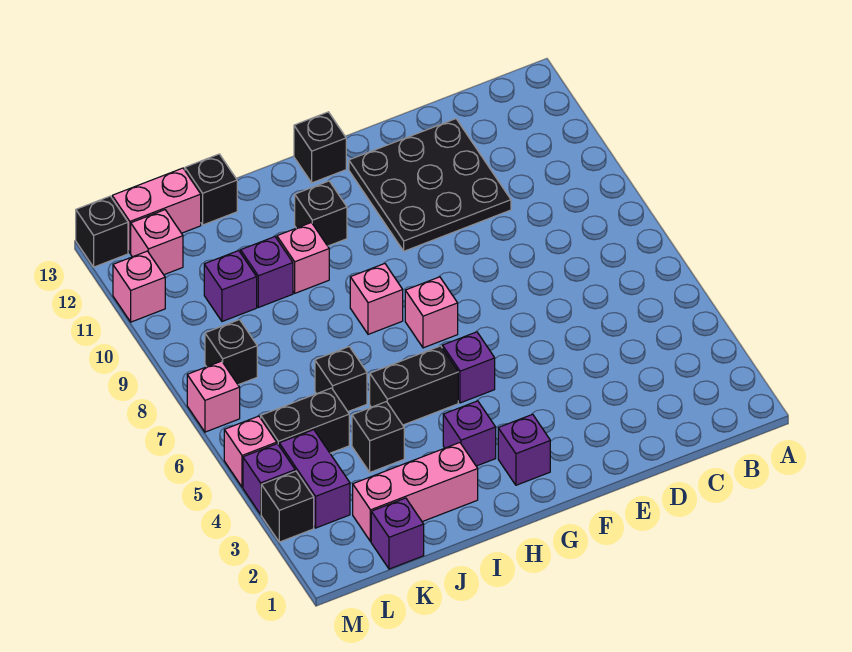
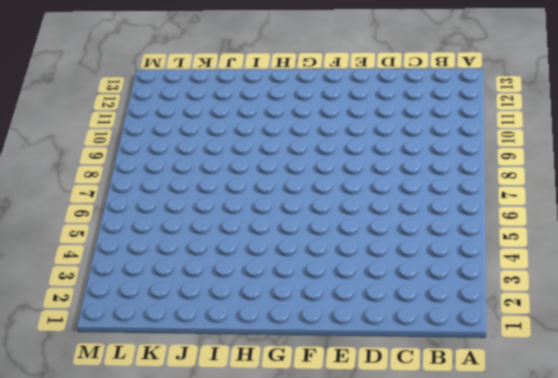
none -> black 3x3 plate [349,119,511,251]
none -> purple 1x1 brick [498,414,550,485]
none -> purple 1x1 brick [442,332,495,403]

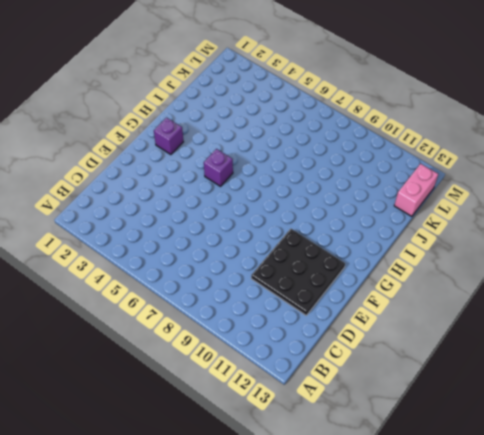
none -> pink 1x1 brick [405,277,458,348]
none -> black 1x1 brick [294,112,346,183]
none -> purple 1x1 brick [443,401,496,466]

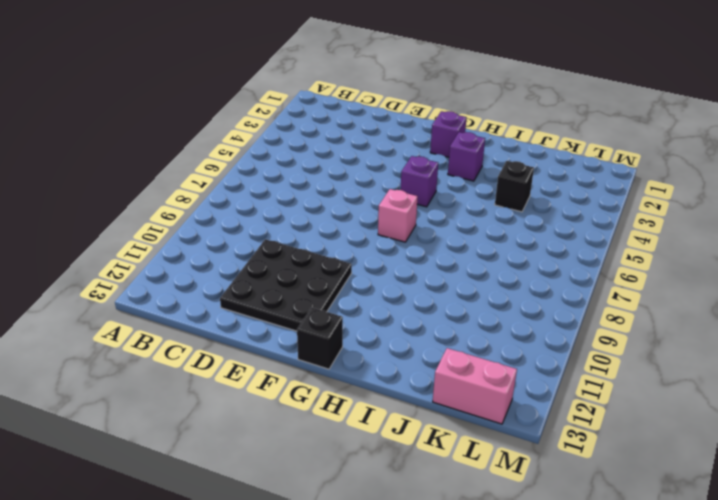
none -> black 1x2 brick [370,346,458,425]
none -> pink 1x1 brick [350,264,403,334]
none -> black 1x1 brick [295,181,347,246]

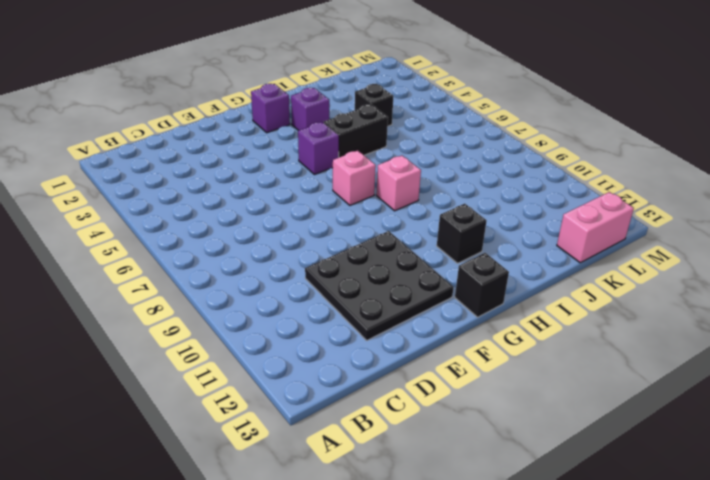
none -> pink 1x3 brick [353,443,478,542]
none -> pink 1x1 brick [277,223,329,293]
none -> black 1x1 brick [315,347,367,411]

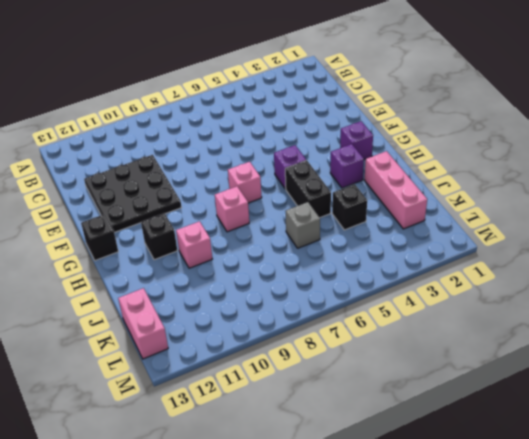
grey 1x1 brick [285,202,320,248] -> black 1x1 brick [315,347,367,411]
none -> purple 1x1 brick [241,237,293,307]
none -> black 1x1 brick [185,154,237,225]
none -> purple 1x1 brick [371,498,424,569]

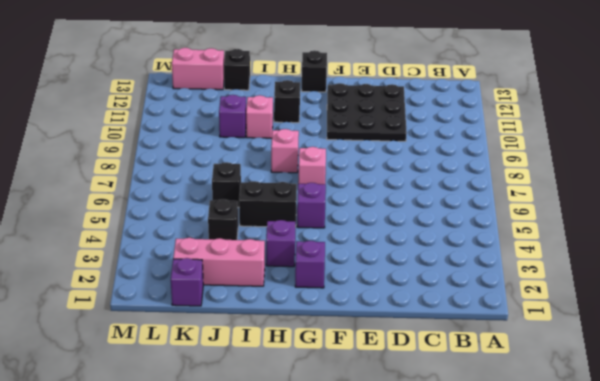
none -> black 1x2 brick [261,388,349,453]
none -> purple 1x1 brick [204,251,257,321]
none -> purple 1x2 brick [279,430,350,528]

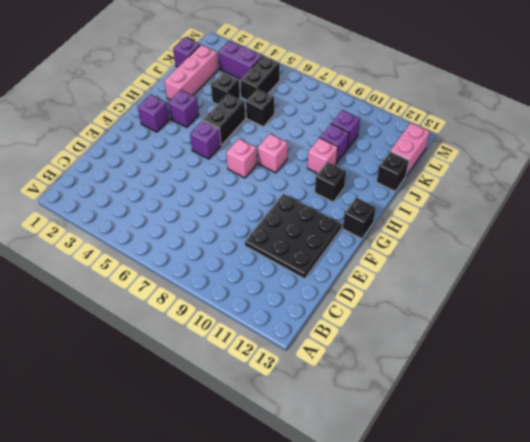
none -> black 1x1 brick [205,320,257,385]
none -> pink 1x1 brick [131,210,183,275]
none -> black 1x1 brick [261,471,314,542]

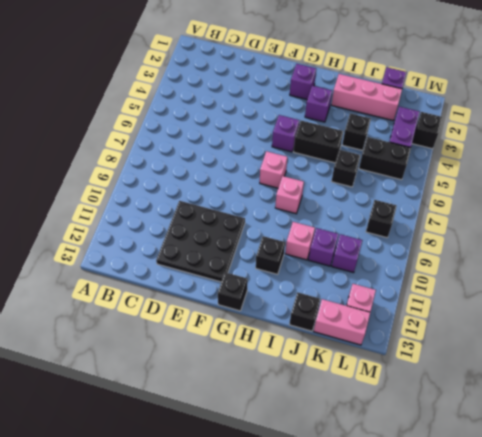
none -> purple 1x1 brick [243,444,295,514]
none -> pink 1x1 brick [224,416,277,487]
none -> pink 1x1 brick [187,361,240,432]

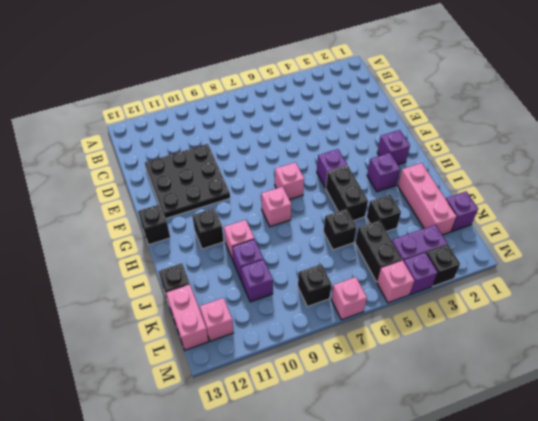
none -> pink 1x1 brick [113,251,165,322]
none -> black 1x1 brick [76,196,128,267]

